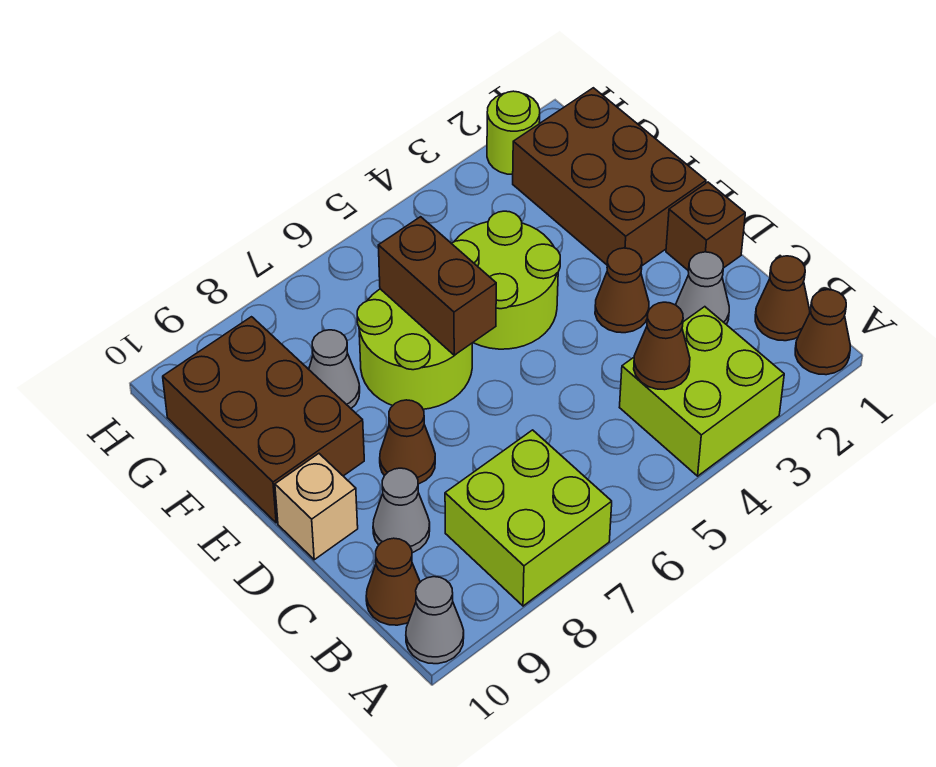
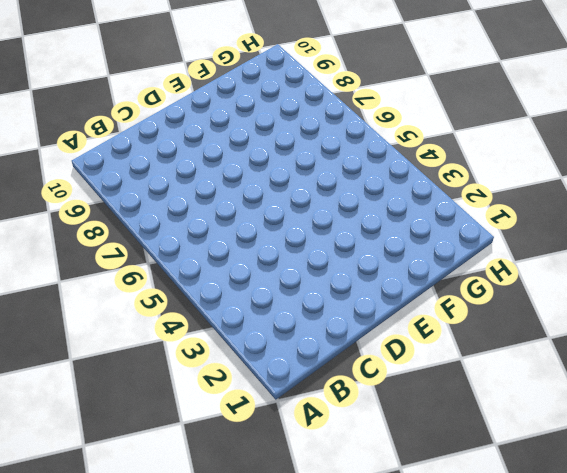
none -> brown 1x1 cone [795,290,850,375]
none -> lime 2x2 brick [619,307,784,476]
none -> lime 2x2 brick [445,430,612,606]

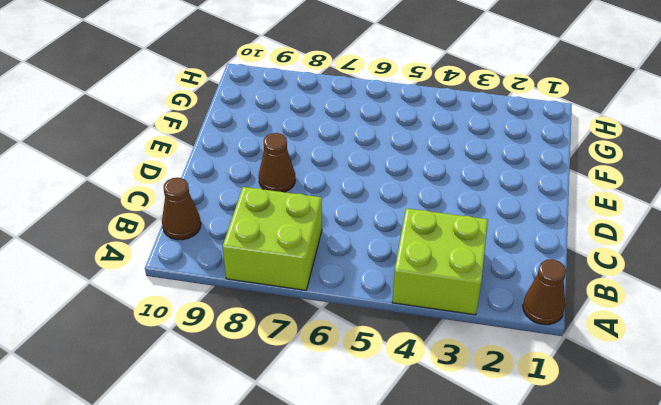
none -> grey 1x1 cone [406,577,464,664]
none -> brown 1x1 cone [755,256,810,341]
none -> grey 1x1 cone [676,252,729,325]

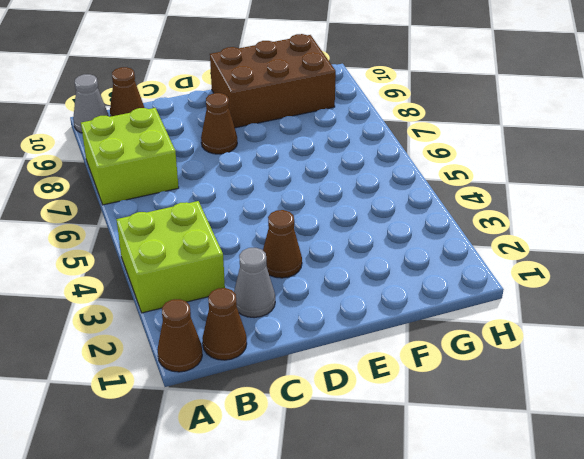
none -> grey 1x1 cone [373,468,430,553]
none -> brown 1x1 brick [666,182,745,271]
none -> tan 1x1 brick [275,454,358,560]

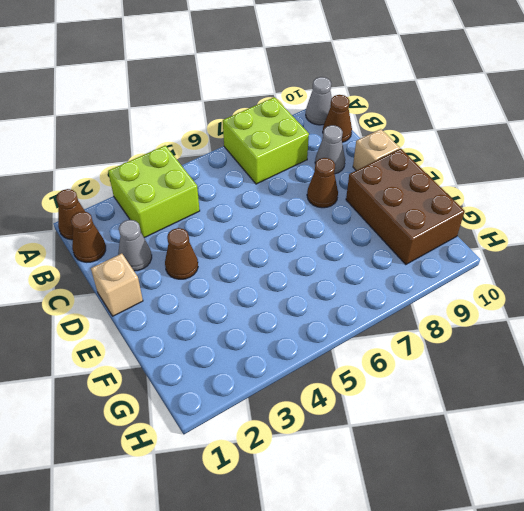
tan 1x1 brick [91,253,143,316] -> brown 1x1 brick [666,182,745,271]
none -> brown 2x3 brick [513,88,706,266]
none -> lime 2x2 round brick [451,211,560,349]
none -> lime 2x2 round brick [357,289,472,409]

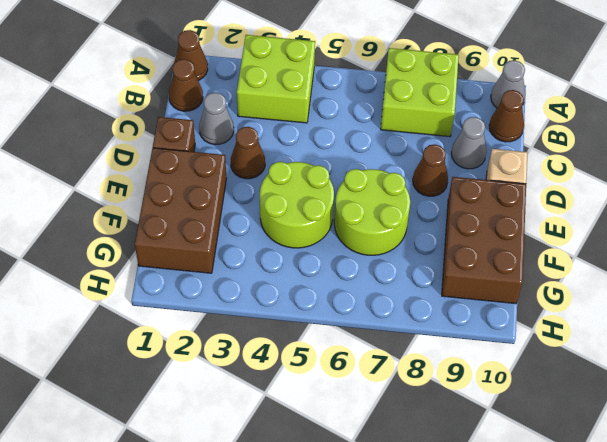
none -> grey 1x1 cone [309,330,360,408]
none -> lime 1x1 round brick [487,91,540,175]
none -> brown 1x1 cone [634,302,690,390]

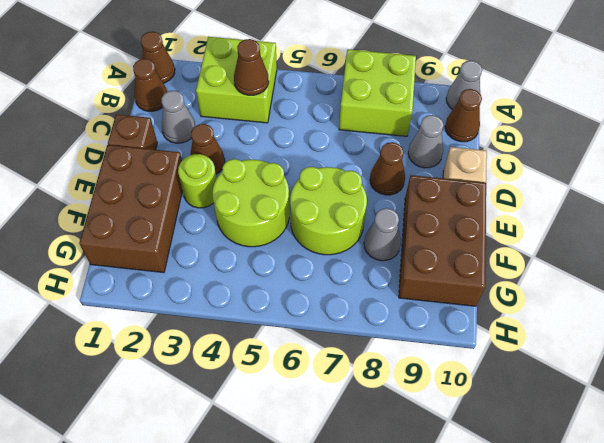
lime 1x1 round brick [178,154,217,208] -> lime 1x1 round brick moved to [487,91,540,175]
none -> brown 1x2 brick [378,217,496,355]

